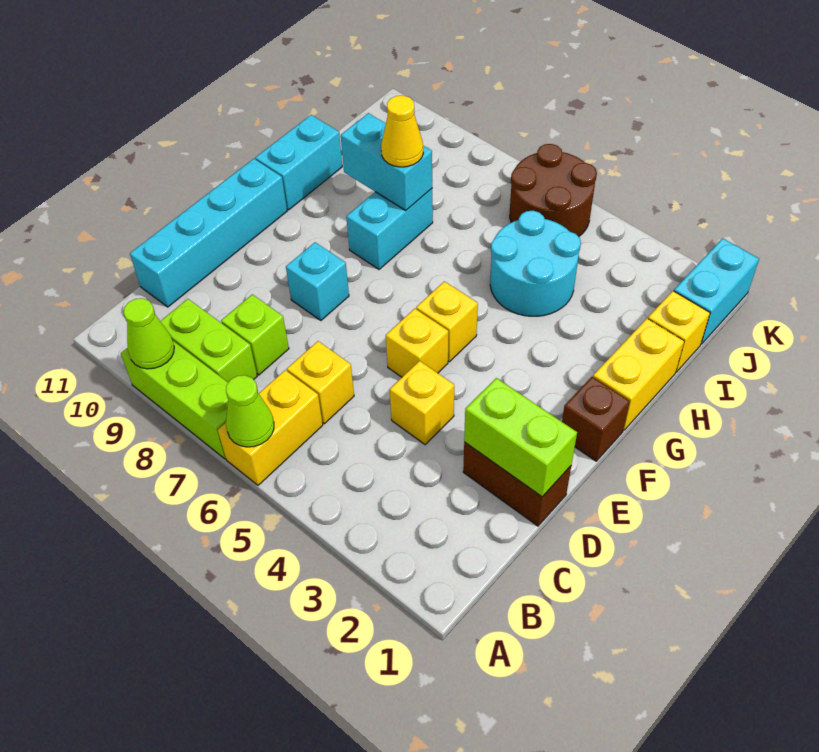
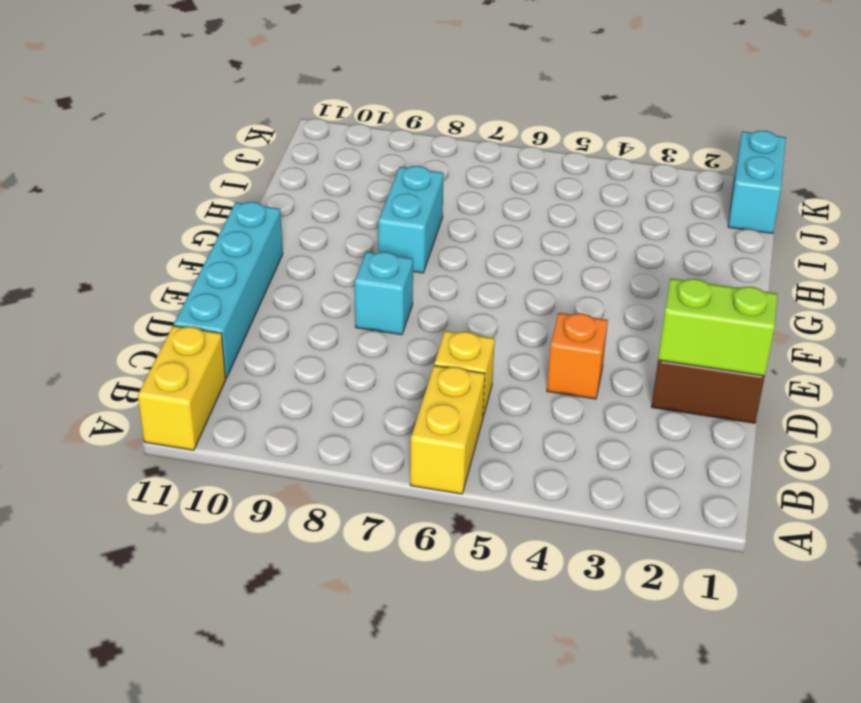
yellow 1x2 brick [138,326,226,450] -> yellow 1x2 brick moved to [593,319,684,430]
orange 1x1 brick [547,313,608,399] -> yellow 1x1 brick [390,361,454,445]
none -> lime 1x3 brick [121,341,228,459]
none -> lime 1x2 brick [160,299,257,382]
none -> lime 1x1 brick [221,294,289,375]

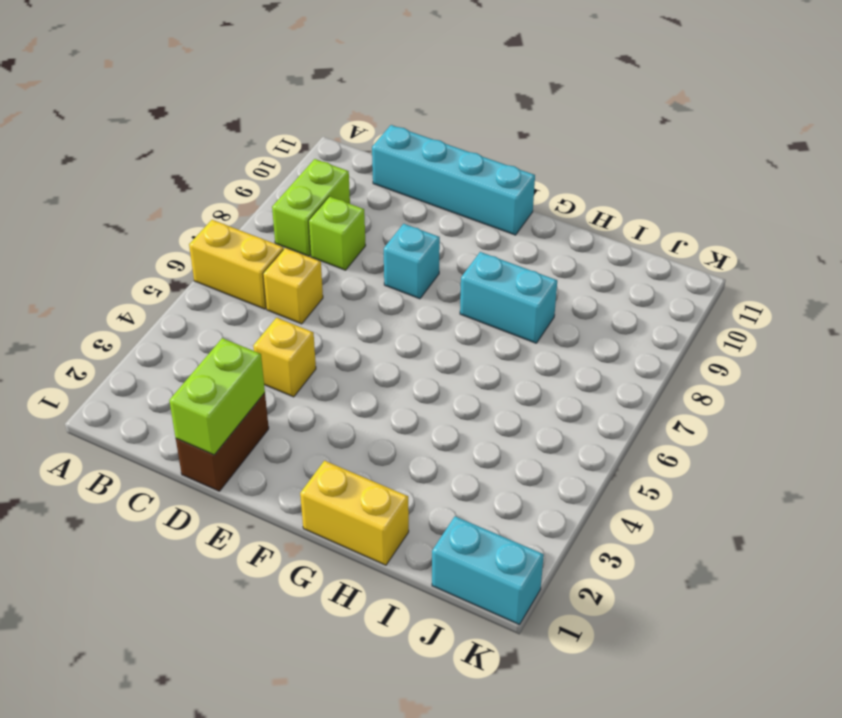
none -> lime 1x3 brick [121,341,228,459]
none -> yellow 1x1 brick [386,309,448,377]
none -> brown 1x1 brick [562,377,630,461]

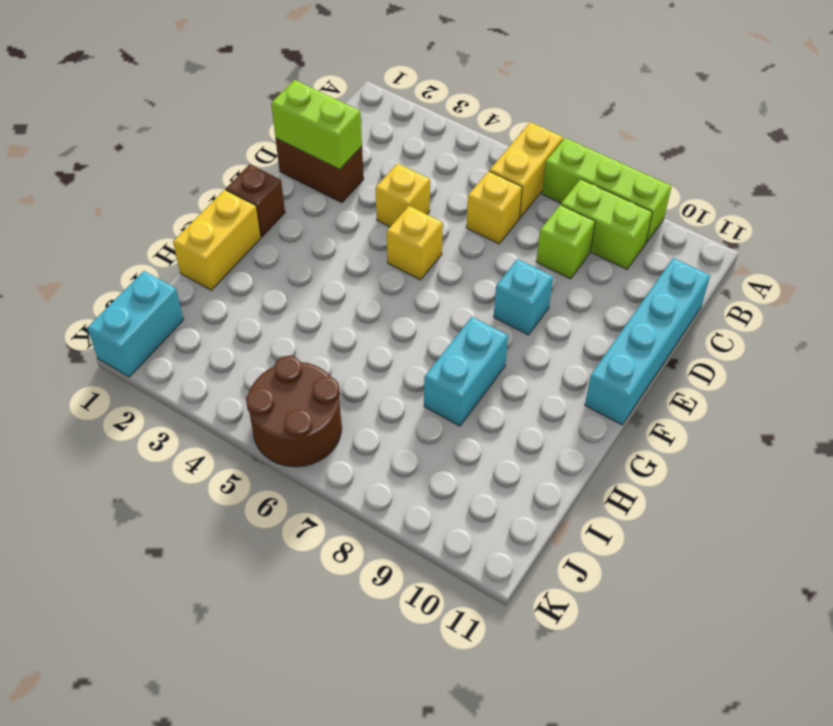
none -> yellow 1x1 brick [416,281,478,362]
none -> cyan 1x2 brick [255,115,342,210]
none -> cyan 2x2 round brick [490,211,581,316]

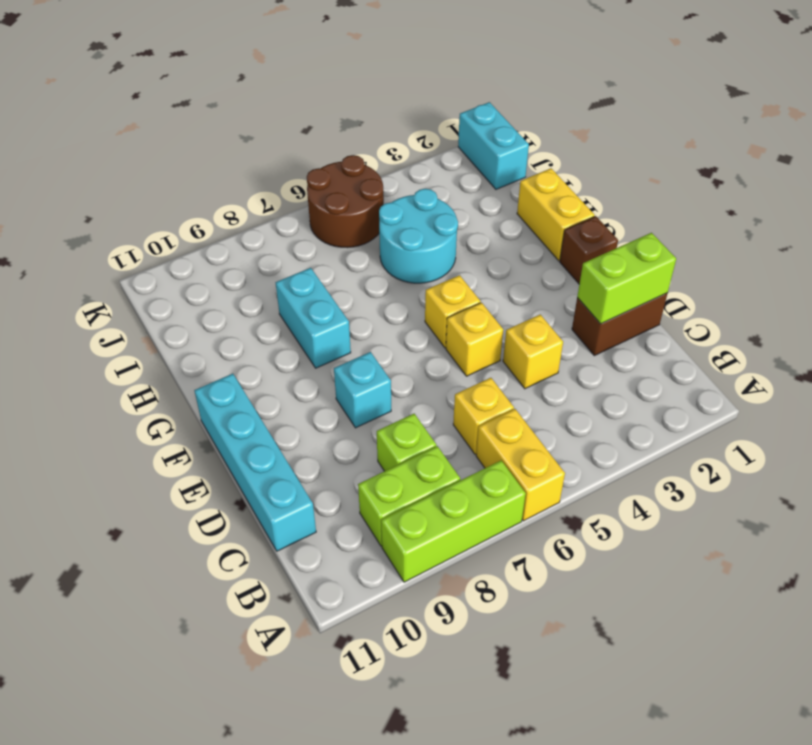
none -> cyan 1x2 brick [255,115,342,210]
none -> yellow 1x1 brick [648,291,710,372]
none -> lime 1x1 cone [226,375,274,447]

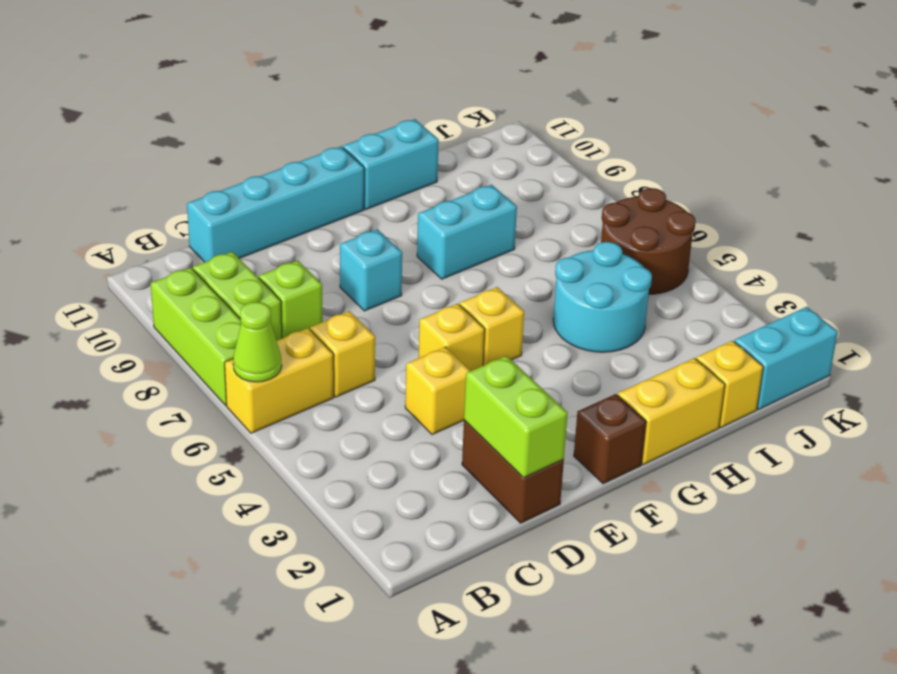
none -> lime 1x1 cone [124,298,174,369]
none -> cyan 1x2 brick [341,113,432,210]
none -> yellow 1x1 cone [381,96,423,167]

